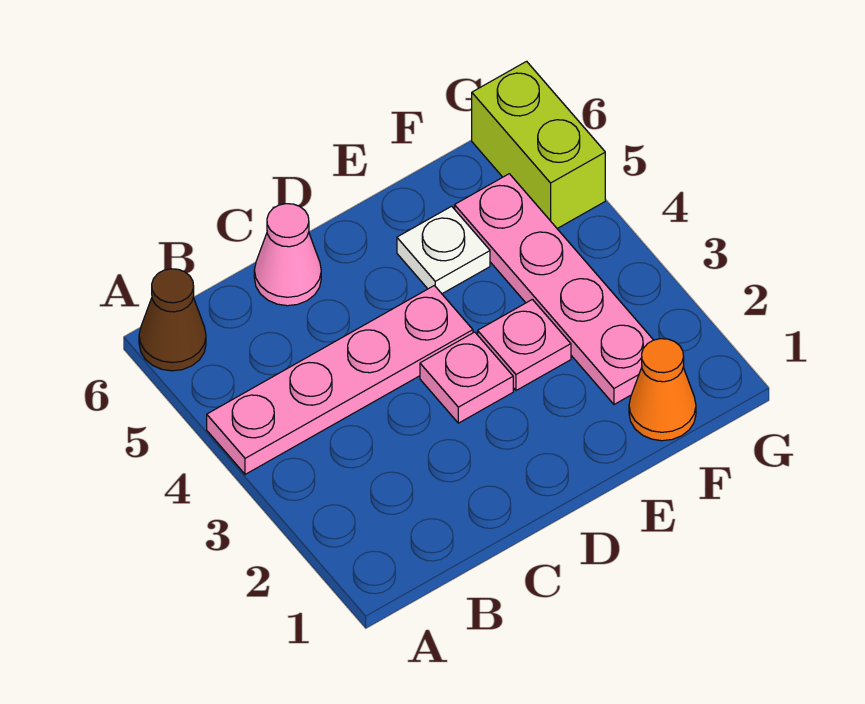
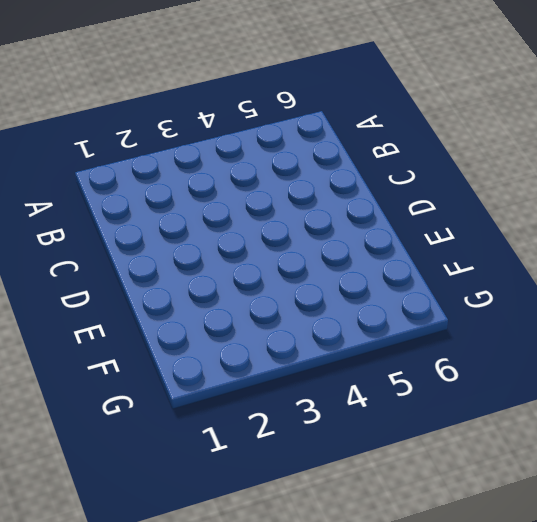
none -> pink 1x4 plate [207,286,473,474]
none -> brown 1x1 cone [139,269,206,371]

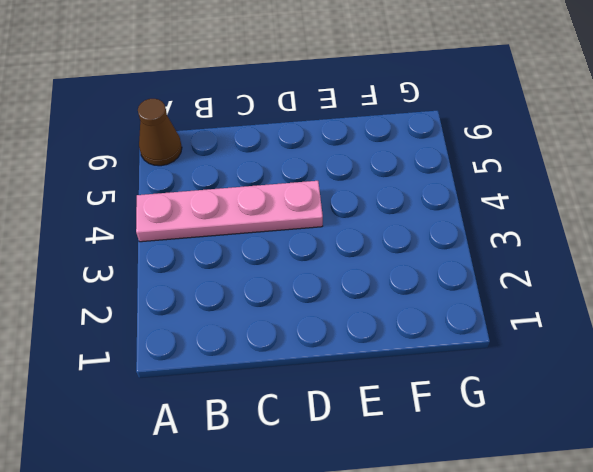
none -> pink 1x1 cone [254,204,321,306]
none -> pink 1x1 plate [420,332,513,423]

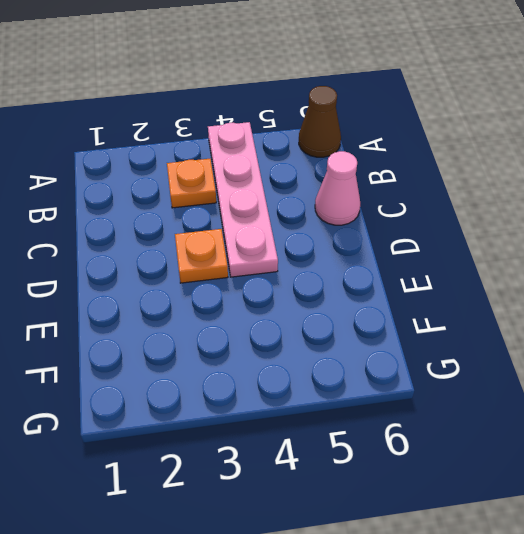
orange 1x1 plate [167,159,216,208] -> none
orange 1x1 plate [175,229,228,283] -> pink 1x1 plate [420,332,513,423]
none -> pink 1x1 plate [478,299,571,390]
none -> white 1x1 plate [397,206,490,294]

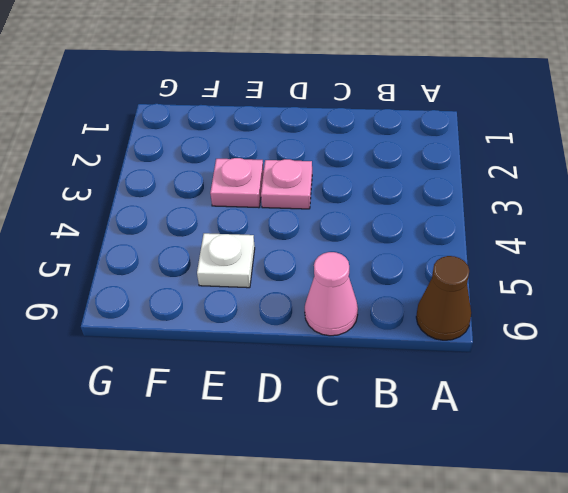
none -> pink 1x4 plate [207,286,473,474]
none -> orange 1x1 cone [629,339,696,441]

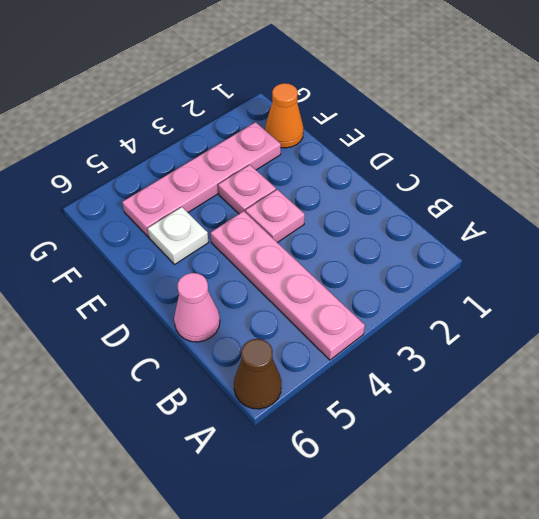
none -> lime 1x2 brick [472,61,605,228]

